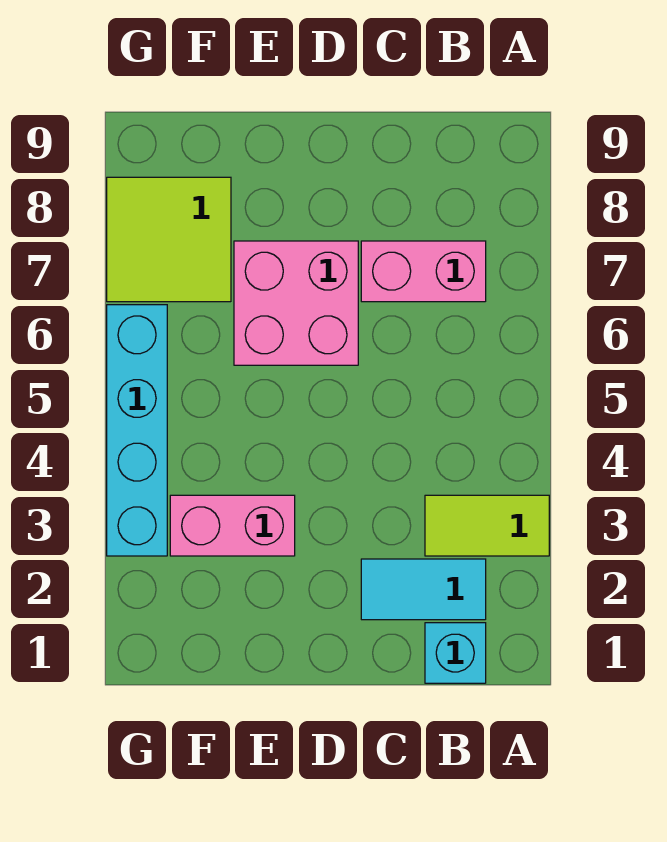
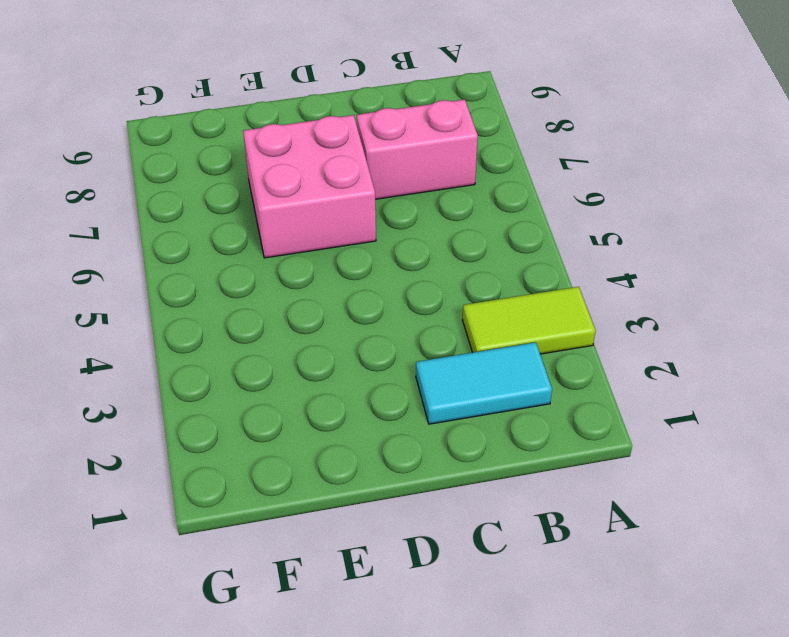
none -> cyan 1x1 brick [425,623,486,683]
none -> pink 1x2 brick [170,495,295,556]

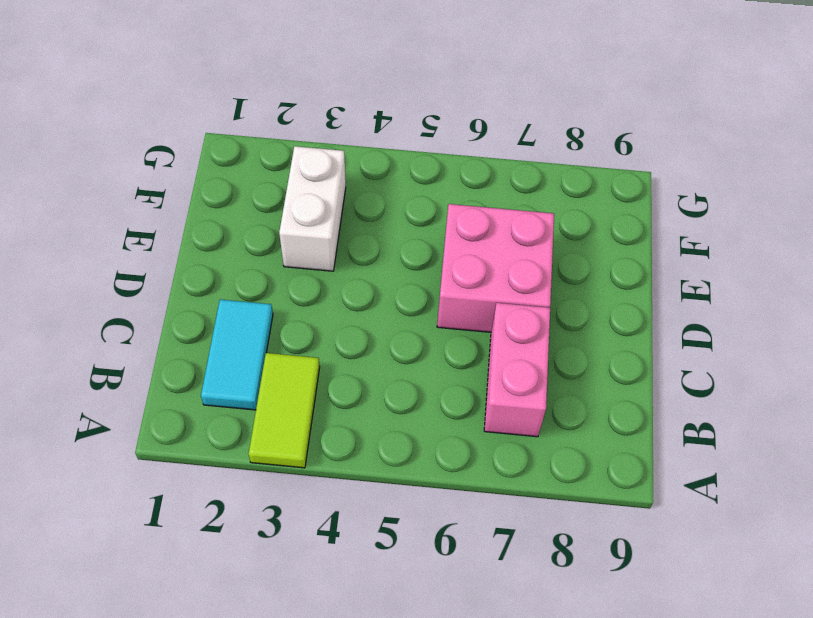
white 1x2 brick [279,146,346,271] -> pink 1x2 brick [170,495,295,556]
none -> cyan 1x1 brick [425,623,486,683]
none -> lime 2x2 tile [107,177,231,302]

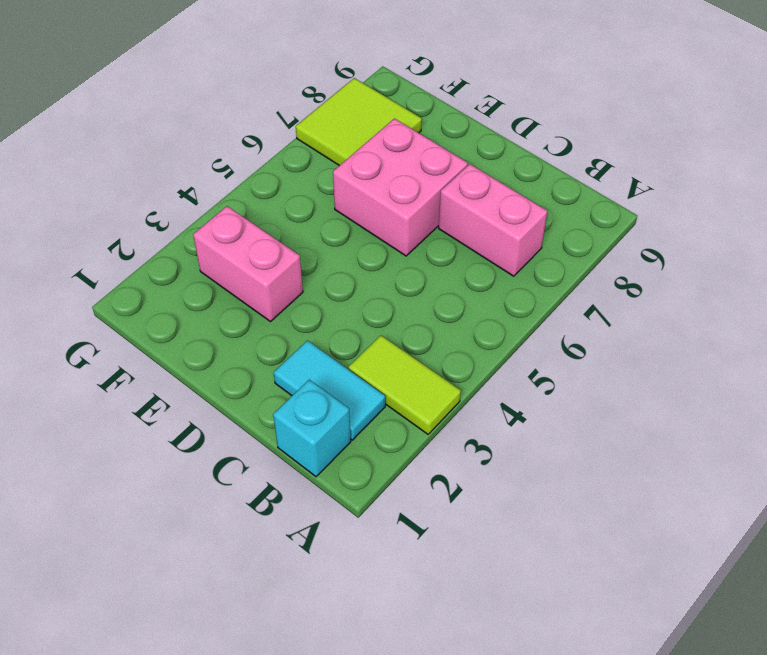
none -> cyan 1x4 brick [107,305,167,556]

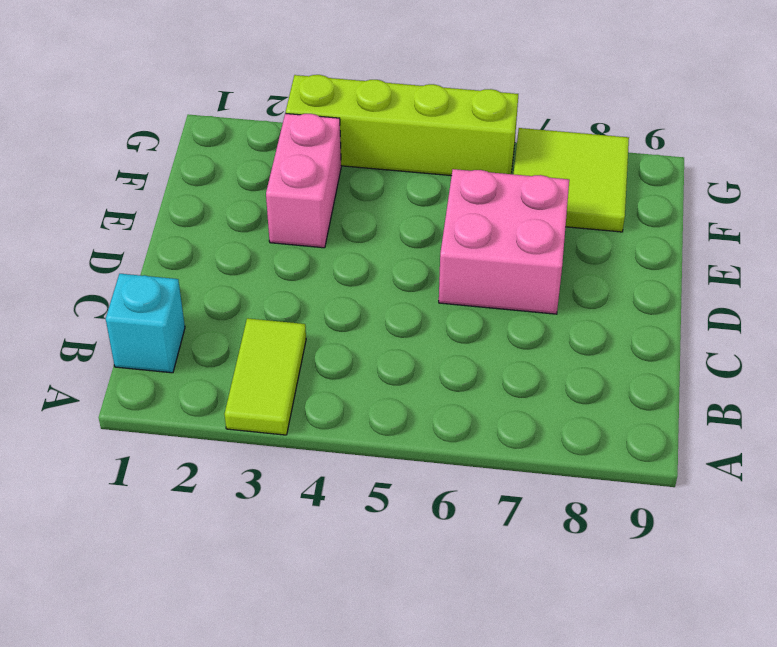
lime 1x4 brick [286,75,518,176] -> cyan 1x4 brick [107,305,167,556]
none -> cyan 1x2 tile [361,559,486,620]
none -> pink 1x2 brick [361,241,486,302]

